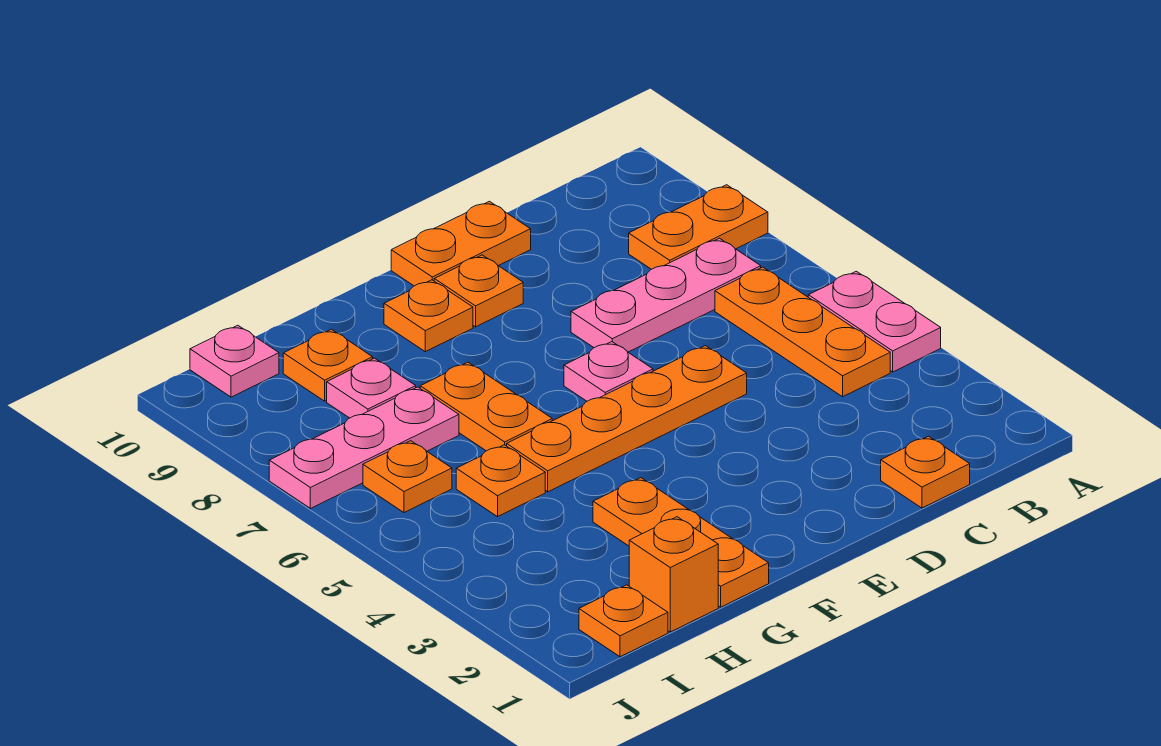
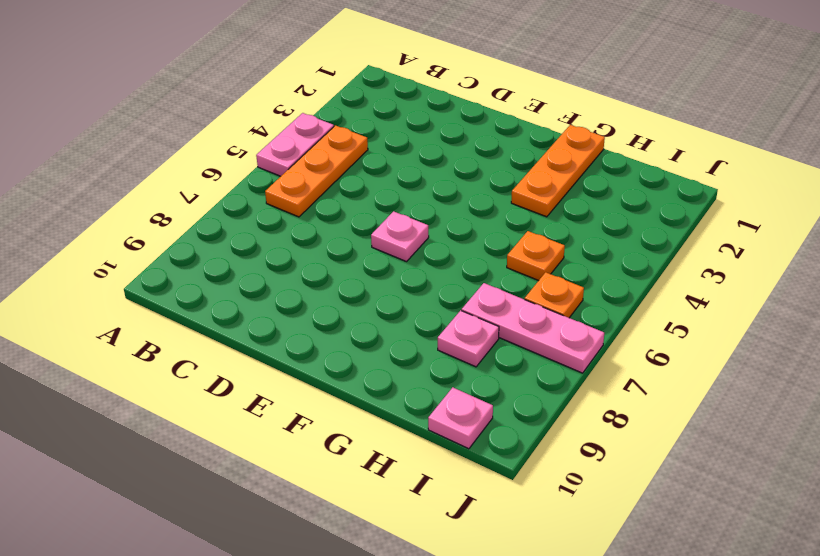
none -> orange 1x2 plate [629,185,768,269]
none -> pink 1x3 plate [571,238,761,352]
none -> orange 1x1 plate [881,436,970,508]

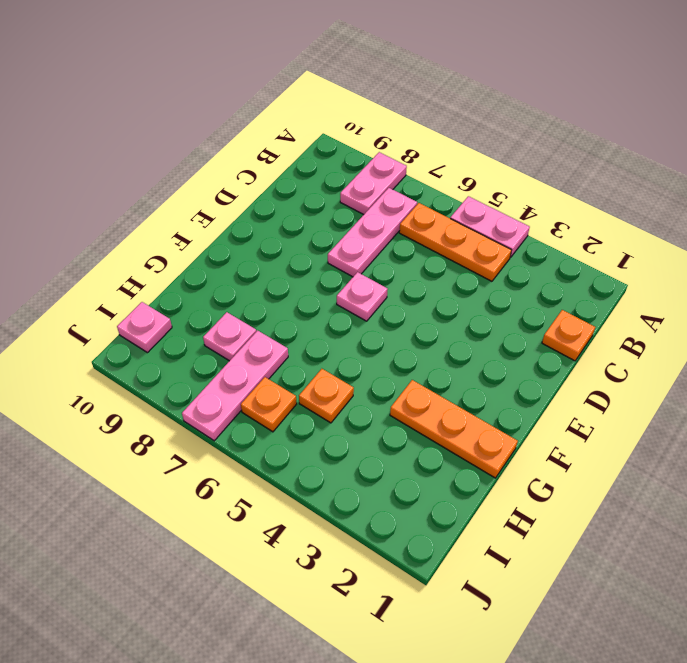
pink 1x2 plate [340,152,407,215] -> orange 1x2 plate [629,185,768,269]
none -> orange 1x4 plate [507,346,747,492]
none -> orange 1x2 plate [391,201,531,286]
none -> orange 1x1 plate [434,255,523,327]

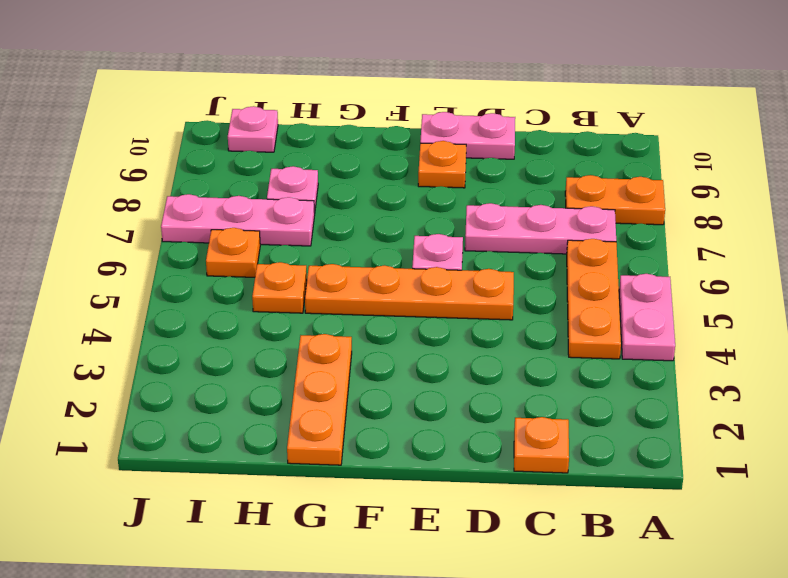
pink 1x2 plate [420,112,515,159] -> orange 1x2 plate [391,201,531,286]
none -> orange 1x1 plate [384,280,473,352]
none -> orange 1x2 plate [420,362,552,451]
none -> orange 1x1 brick [629,517,718,632]

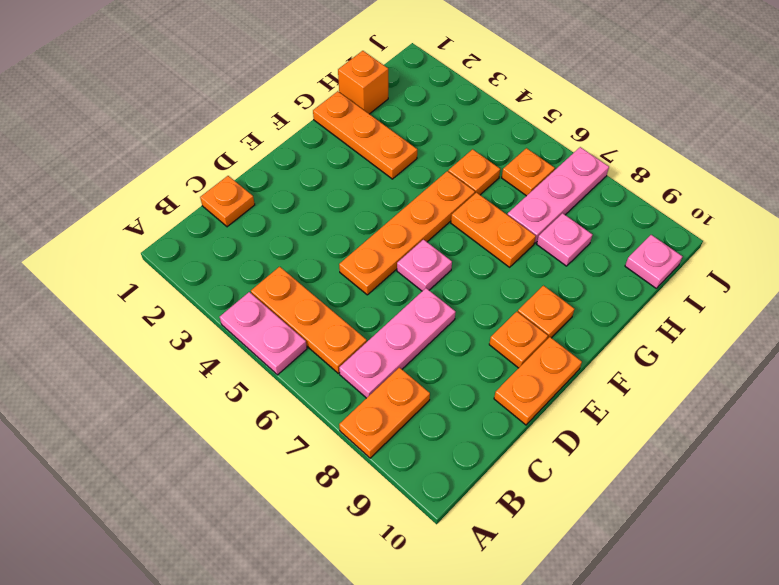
none -> orange 1x1 plate [283,329,373,401]
none -> orange 1x1 plate [579,585,668,657]

